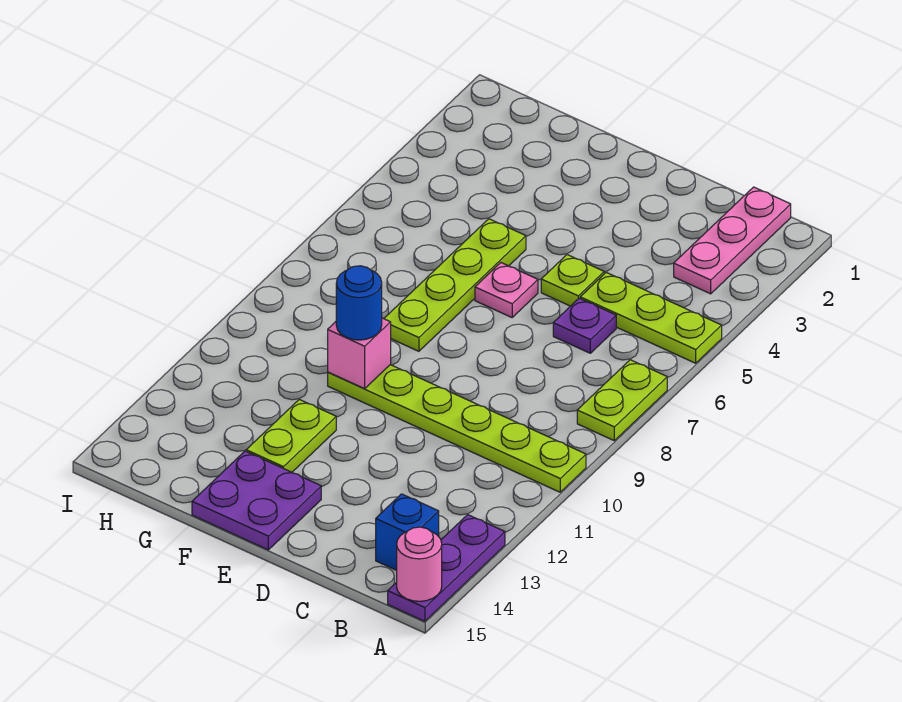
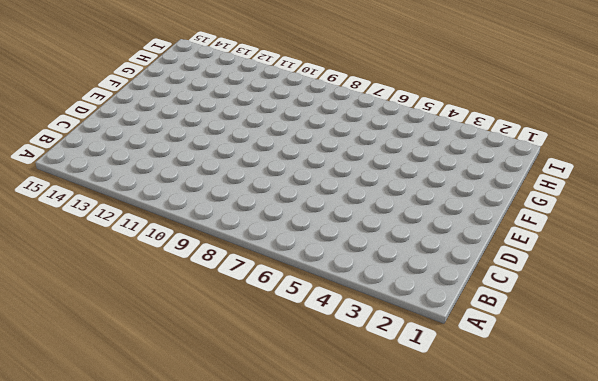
none -> lime 1x3 plate [580,272,722,363]
none -> lime 1x2 plate [577,360,667,441]
none -> lime 1x6 plate [328,365,586,492]

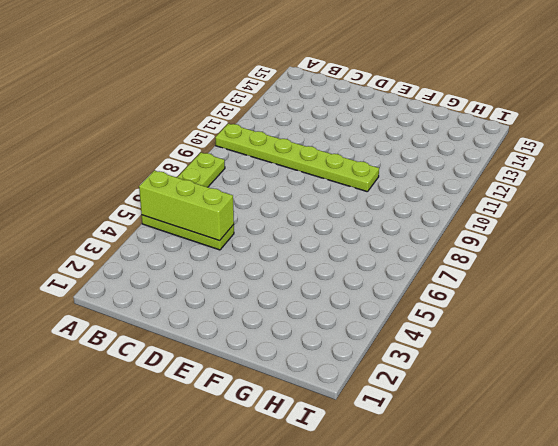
lime 1x3 brick [139,171,234,241] -> none
none -> purple 1x3 plate [388,515,505,621]
none -> pink 1x3 plate [674,187,791,294]
none -> blue 1x1 brick [376,494,439,570]

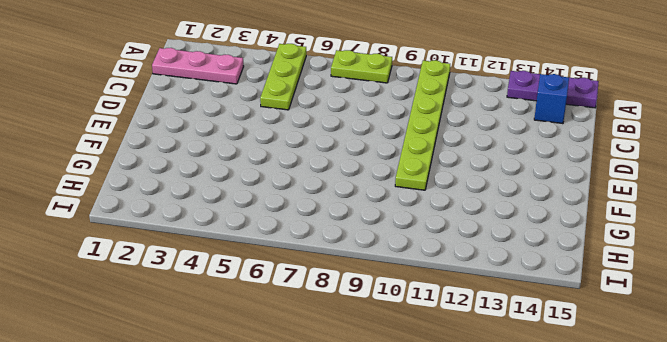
none -> purple 1x1 plate [553,298,616,353]
none -> lime 1x1 plate [541,255,604,306]
none -> pink 1x1 plate [475,263,538,317]

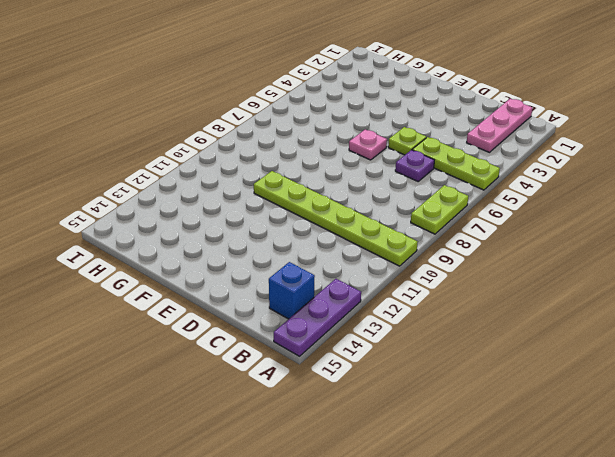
none -> purple 2x2 plate [192,451,321,550]
none -> lime 1x4 plate [384,219,526,351]
none -> lime 1x2 plate [246,400,336,472]

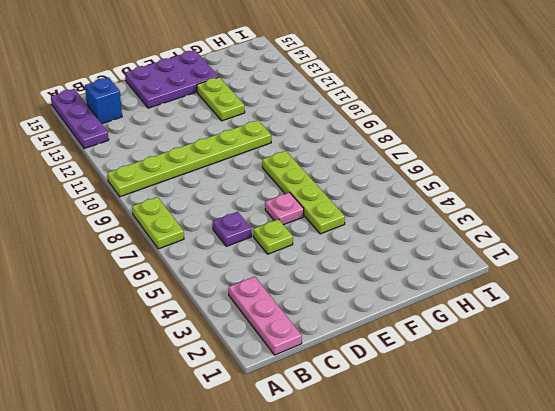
purple 2x3 plate [125,50,219,108] -> purple 2x2 plate [192,451,321,550]
none -> lime 1x3 plate [580,272,722,363]
none -> pink 1x1 round brick [397,527,442,601]
none -> pink 1x1 brick [328,318,391,389]

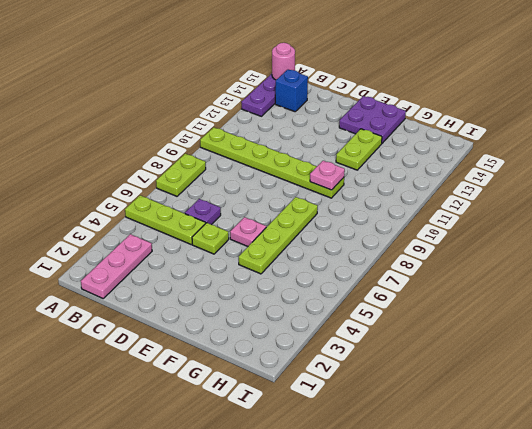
pink 1x1 plate [310,161,345,190] -> pink 1x1 brick [328,318,391,389]
none -> blue 1x1 round brick [336,266,382,340]

